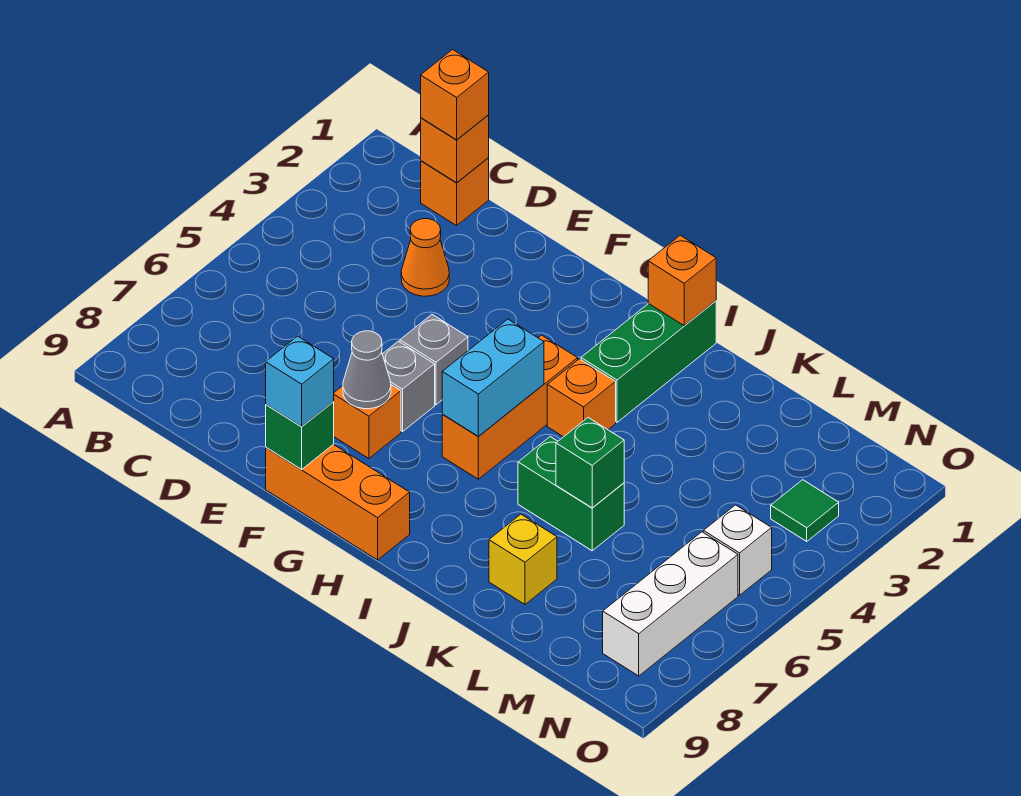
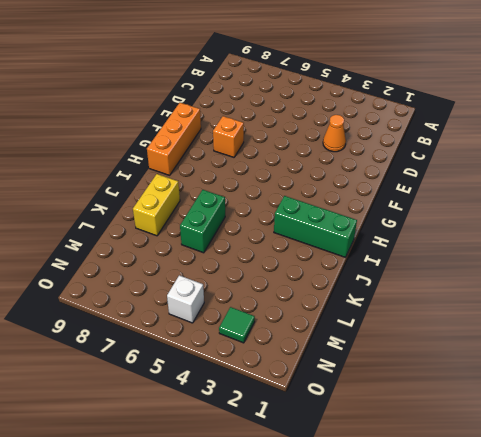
yellow 1x2 brick [133,174,180,236] -> yellow 1x1 brick [489,514,557,604]
none -> orange 1x1 brick [421,158,489,226]
none -> grey 1x1 brick [400,315,468,405]
none -> grey 1x1 brick [382,341,435,432]

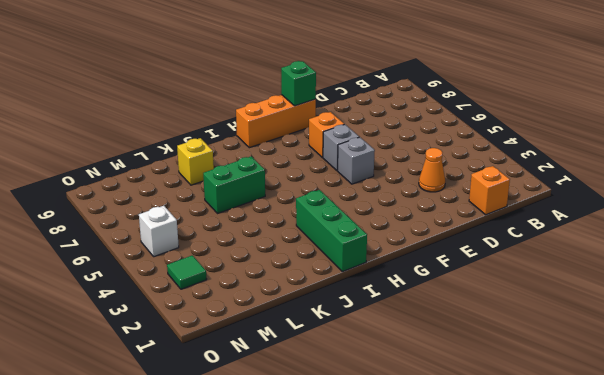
none -> orange 1x3 brick [442,335,578,479]
none -> orange 1x1 brick [547,359,616,437]
none -> white 1x3 brick [603,532,738,676]

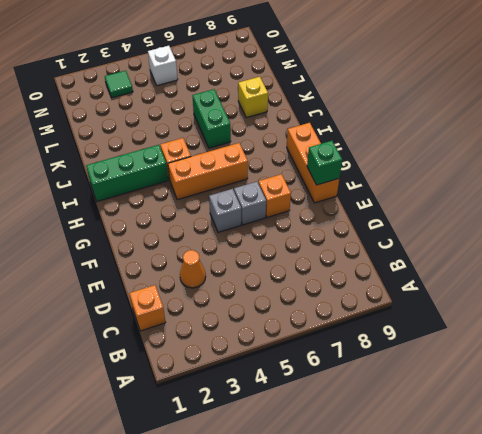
none -> white 1x3 brick [603,532,738,676]
none -> orange 1x1 brick [421,115,489,183]
none -> grey 1x1 cone [343,331,391,409]

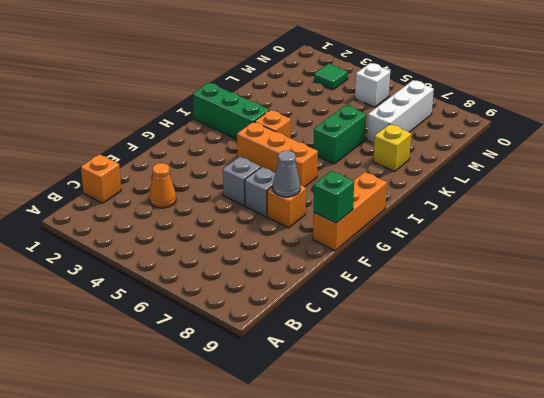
white 1x3 brick [367,80,434,143] -> white 1x3 brick turned to [603,532,738,676]
none -> orange 1x1 brick [421,115,489,183]
none -> cyan 1x2 brick [442,319,544,436]
none -> orange 1x1 brick [648,235,716,326]

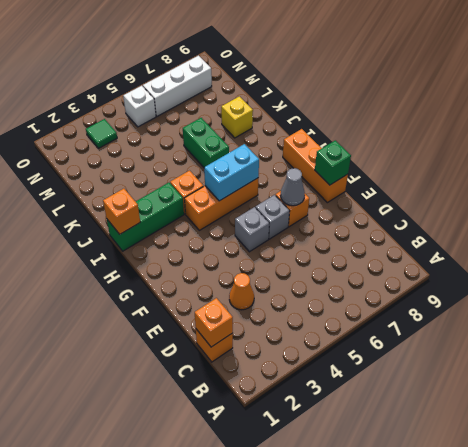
none -> green 1x1 brick [556,418,624,508]
none -> orange 1x1 brick [421,50,489,140]
none -> cyan 1x1 brick [266,336,334,426]

